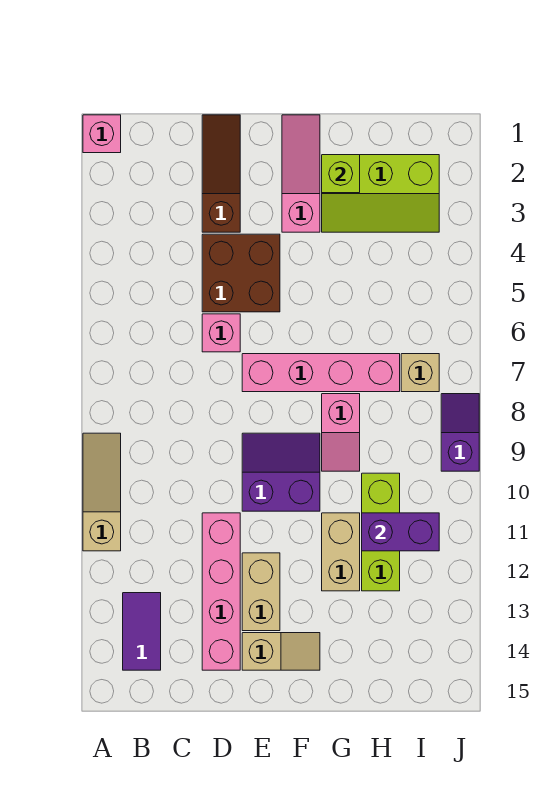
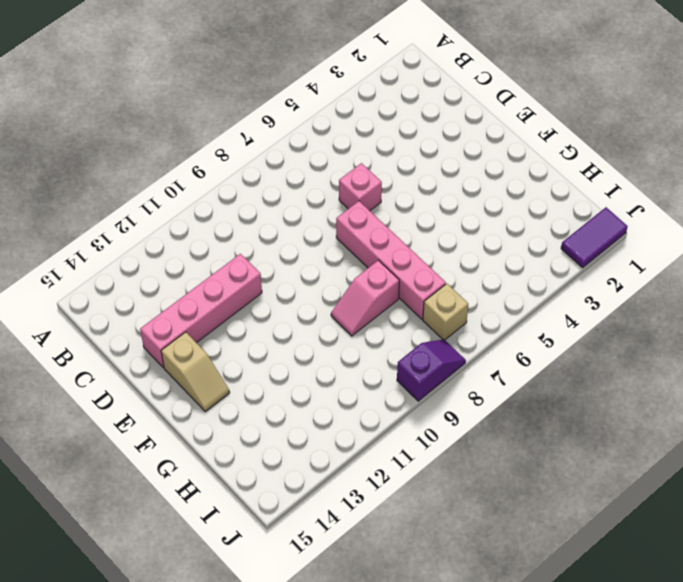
purple 1x2 tile [561,207,628,268] -> purple 1x2 tile moved to [123,593,161,670]
none -> pink 1x1 brick [83,115,121,153]
none -> tan 1x3 slope [83,433,121,551]
none -> brown 1x3 slope [202,115,240,232]

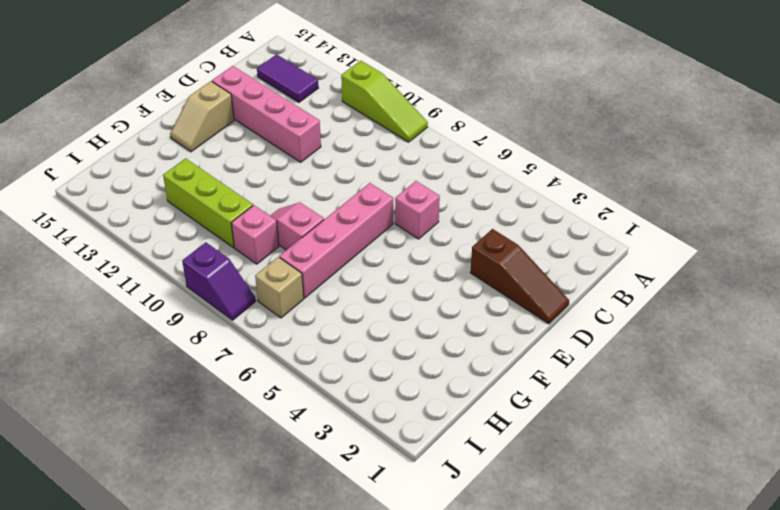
lime 1x3 slope [341,61,428,142] -> tan 1x3 slope [83,433,121,551]
pink 1x1 brick [232,205,279,264] -> pink 1x1 brick moved to [83,115,121,153]
none -> brown 2x2 brick [202,234,280,312]
none -> purple 2x2 slope [242,433,320,511]
none -> tan 1x2 brick [242,553,280,631]

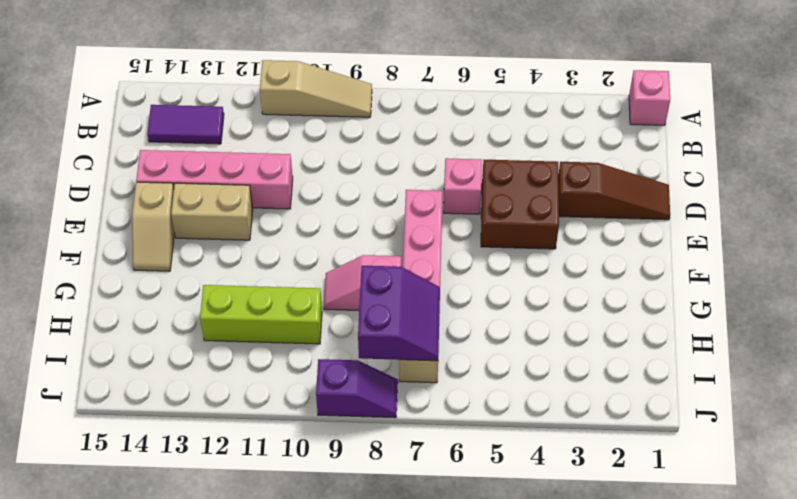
purple 2x2 slope [358,266,440,361] -> purple 2x2 slope moved to [242,433,320,511]
none -> pink 1x3 slope [282,115,320,232]
none -> lime 2x3 slope [322,155,439,232]
none -> tan 1x2 brick [322,513,360,591]

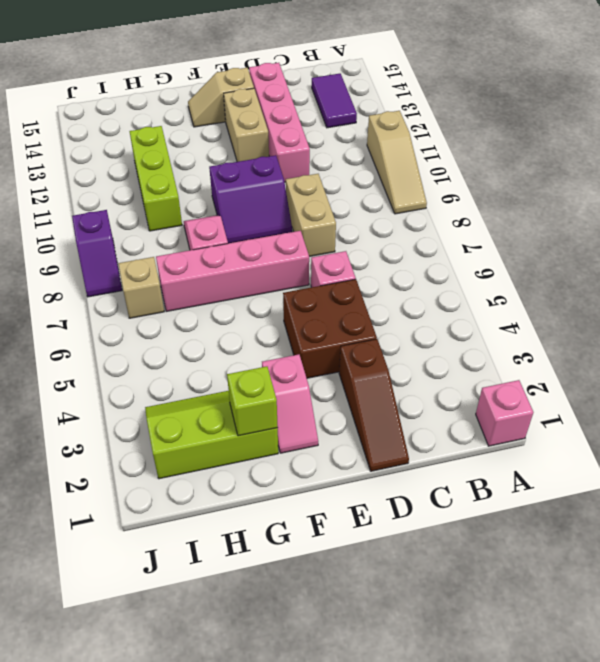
tan 1x2 brick [286,174,336,256] -> tan 1x2 brick moved to [322,513,360,591]
pink 1x2 slope [262,354,318,453] -> pink 1x3 slope [282,115,320,232]
none -> purple 1x2 brick [362,513,439,551]

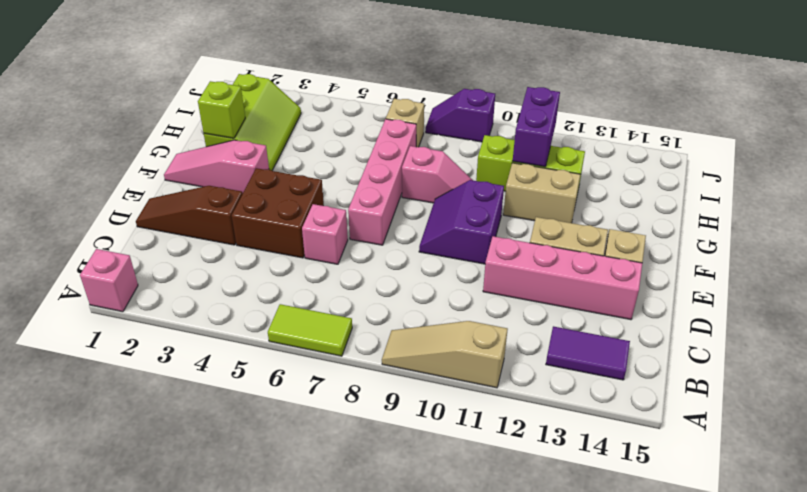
lime 1x2 tile [268,304,352,356] -> none

